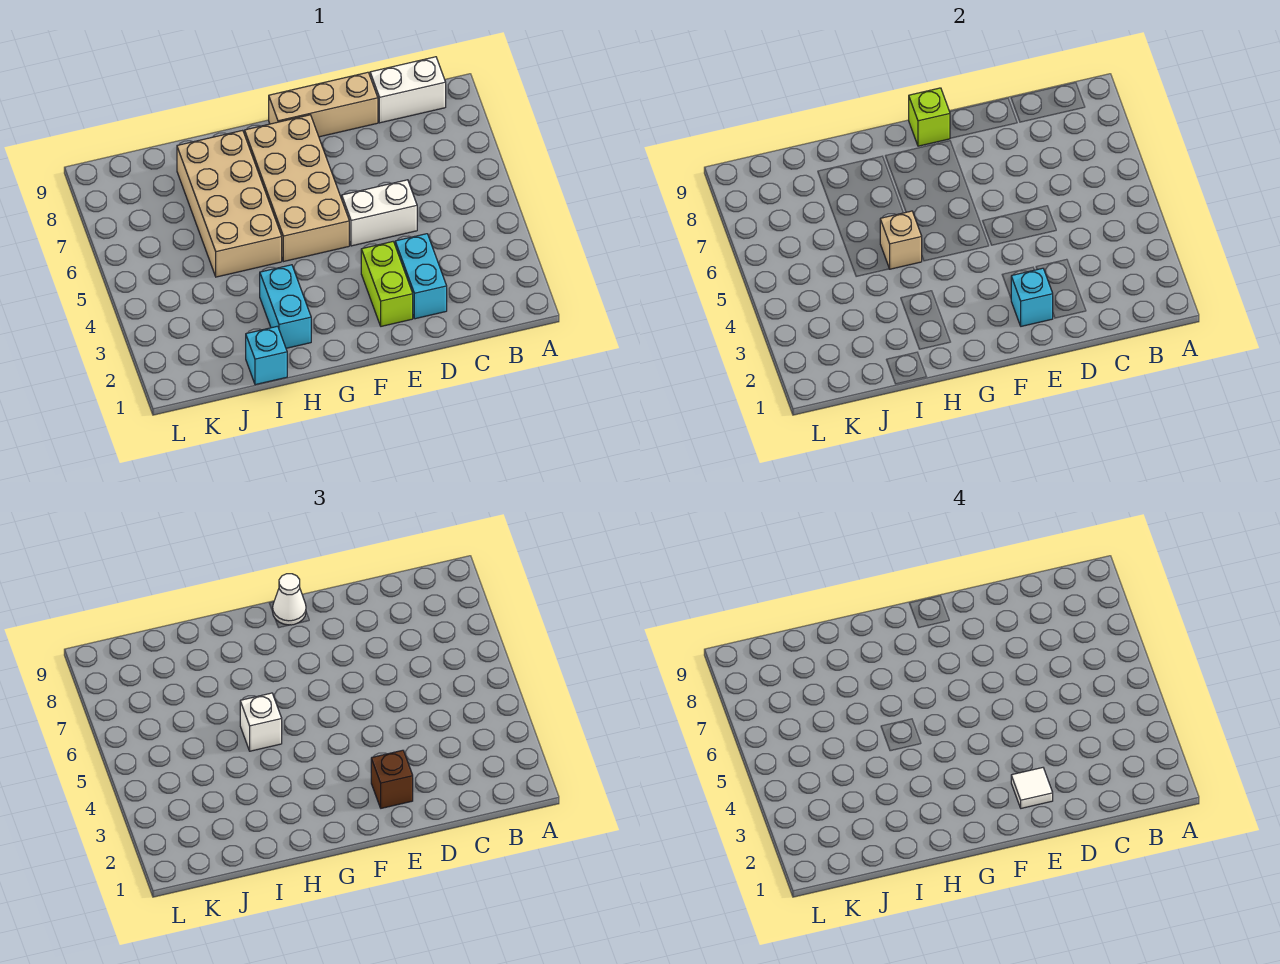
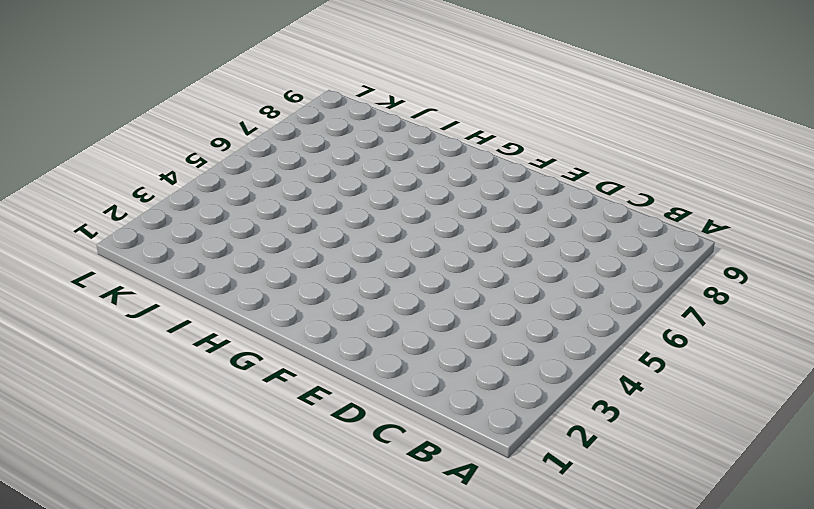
none -> white 1x2 brick [370,57,446,123]
none -> cyan 1x2 brick [395,234,447,319]
none -> white 1x2 brick [342,180,417,246]

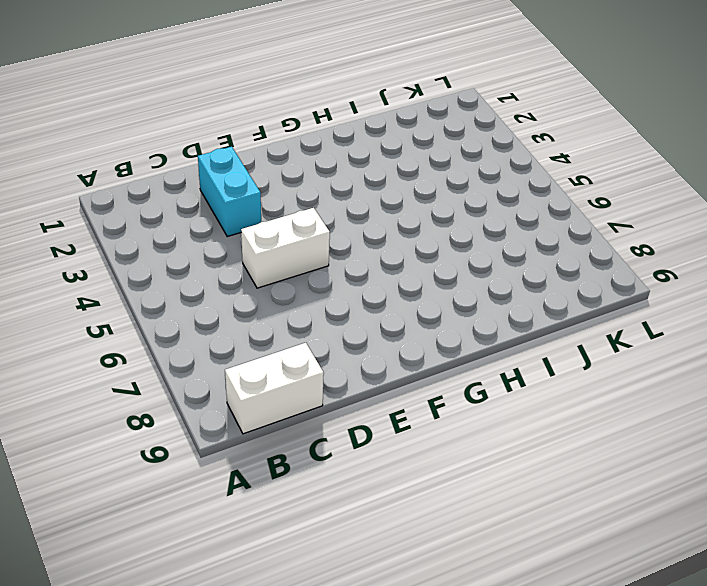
none -> tan 1x3 brick [269,72,378,137]
none -> lime 1x2 brick [361,242,413,326]
none -> tan 2x4 brick [245,115,349,261]

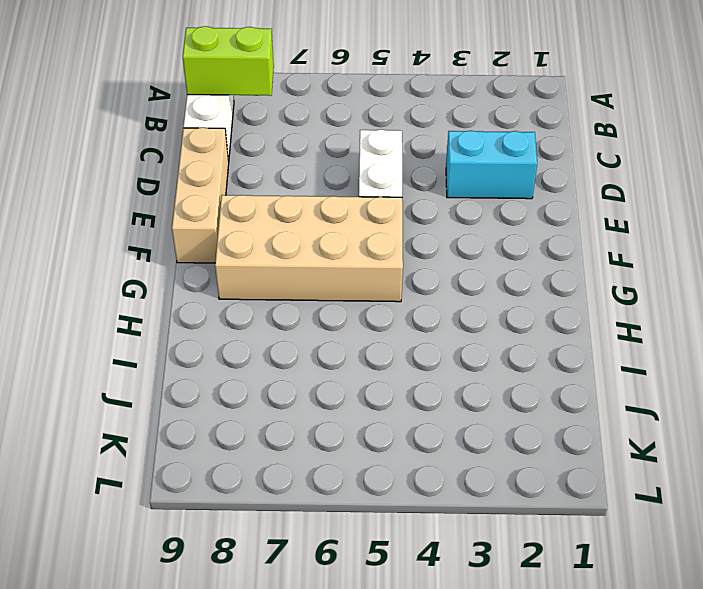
lime 1x2 brick [183,26,274,96] -> lime 1x2 brick moved to [361,242,413,326]
none -> cyan 1x2 brick [260,265,311,348]
none -> tan 2x4 brick [177,130,282,277]
none -> cyan 1x1 brick [246,326,287,385]

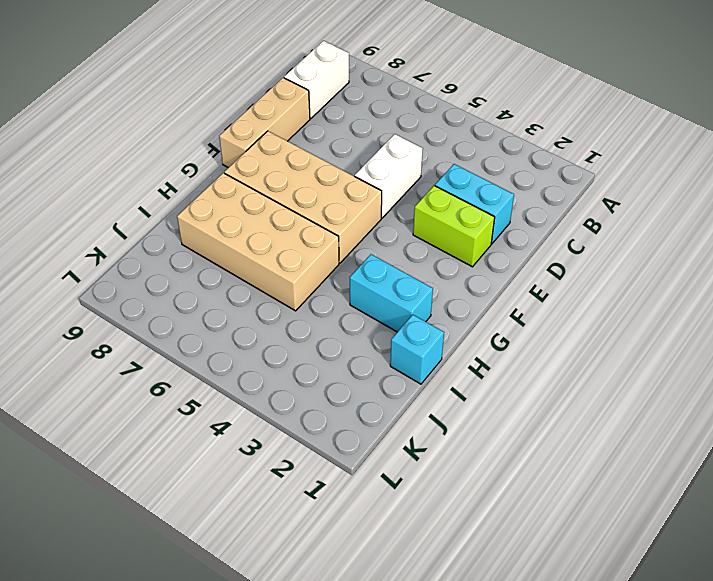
none -> cyan 1x1 brick [1011,268,1053,326]
none -> lime 1x1 brick [909,88,950,146]
none -> tan 1x1 brick [880,211,922,269]

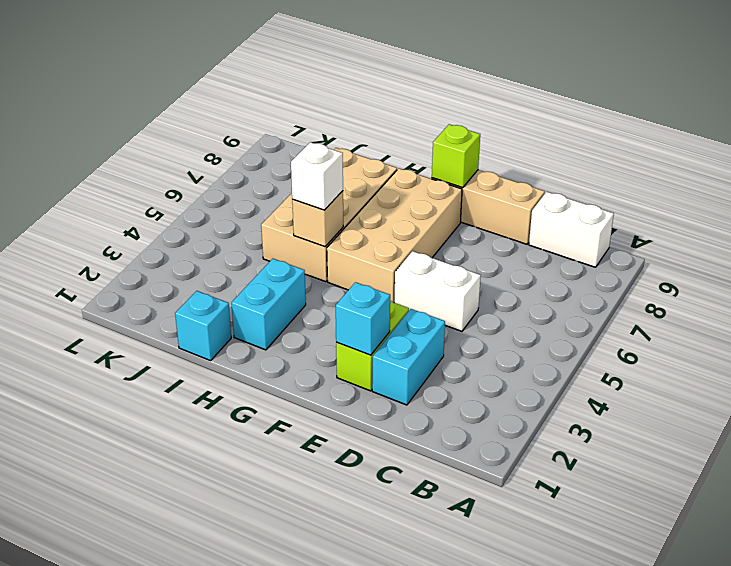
none -> brown 1x1 brick [371,750,413,808]
none -> white 1x1 cone [272,574,306,625]
none -> white 1x1 tile [1011,768,1053,808]

